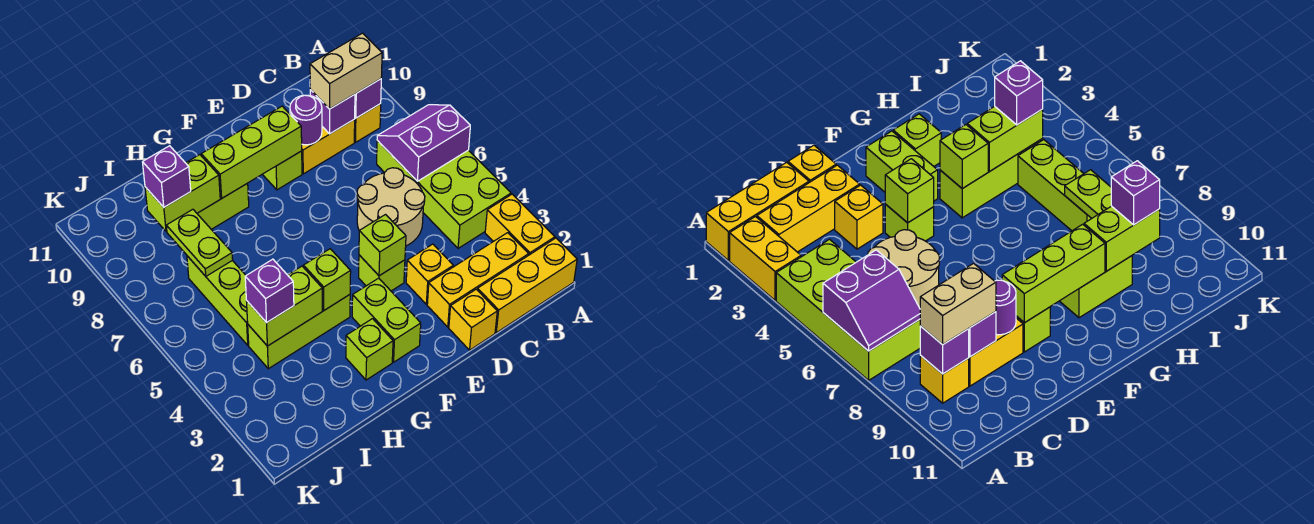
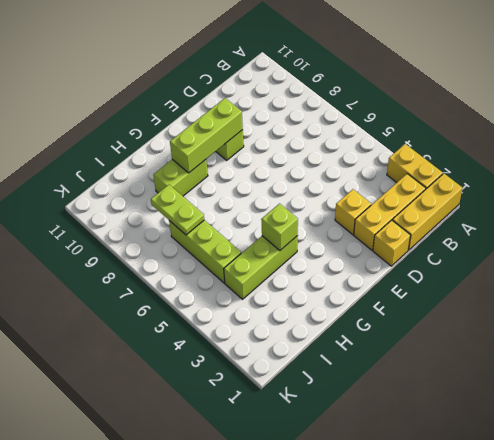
none -> lime 2x4 brick [377,141,511,248]
none -> yellow 1x1 brick [354,104,381,142]
none -> tan 2x2 round brick [357,168,425,246]

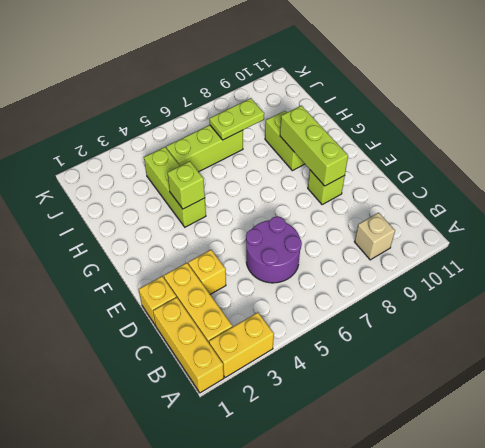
tan 1x1 brick [355,213,395,260] -> yellow 1x1 brick [354,104,381,142]
purple 2x2 round brick [246,217,302,283] -> tan 2x2 round brick [357,168,425,246]
none -> lime 2x4 brick [377,141,511,248]
none -> yellow 1x2 brick [302,119,355,174]
none -> lime 1x1 brick [359,255,405,291]

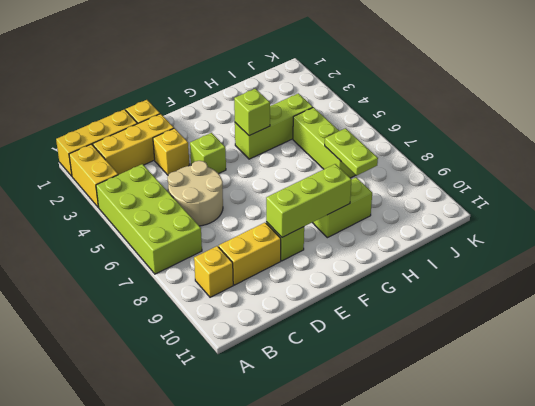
none -> lime 1x2 brick [352,278,421,362]
none -> lime 1x1 brick [346,319,393,380]
none -> purple 2x2 slope [377,105,470,181]

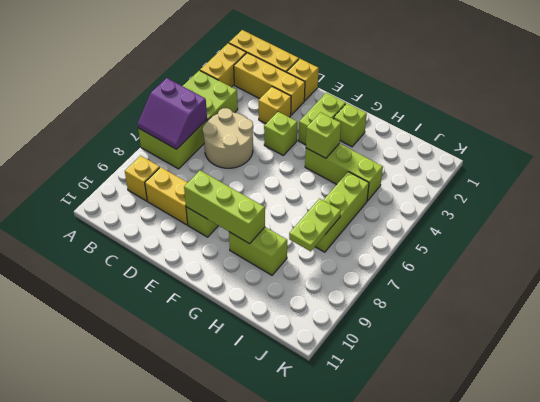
none -> purple 1x1 brick [355,79,381,118]
none -> purple 1x1 brick [310,90,355,134]
none -> purple 1x1 round brick [290,95,322,145]

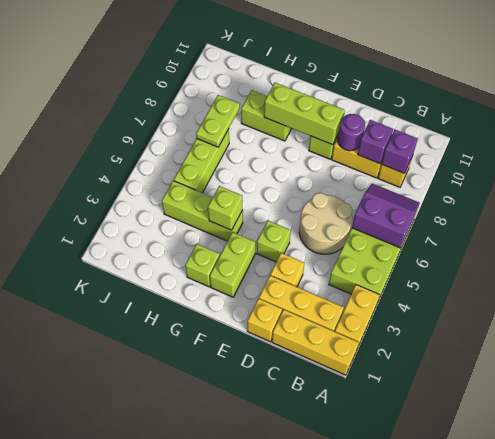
none -> lime 1x1 brick [359,215,406,276]
none -> lime 1x2 brick [247,266,322,346]
none -> lime 1x2 brick [145,155,220,232]

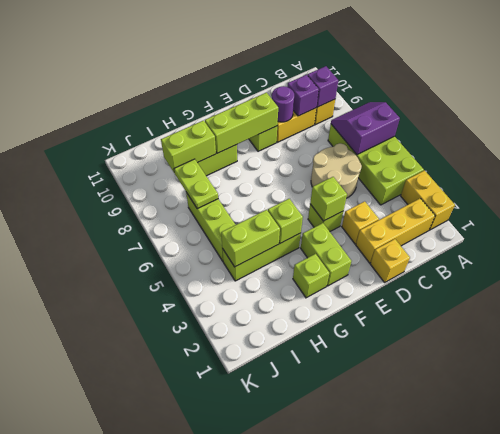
none -> yellow 1x3 brick [477,238,577,333]
none -> tan 1x2 brick [310,33,382,109]
none -> purple 1x1 brick [245,259,294,323]

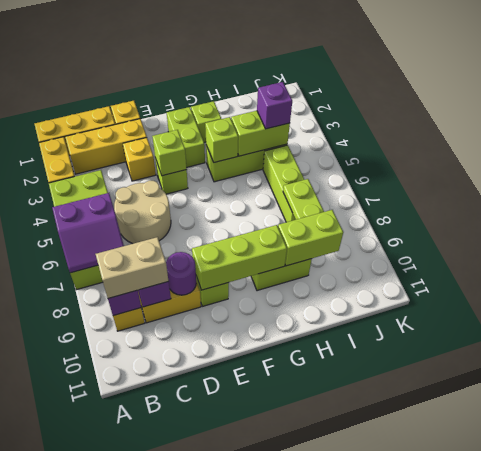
none -> purple 1x1 brick [143,146,191,207]

